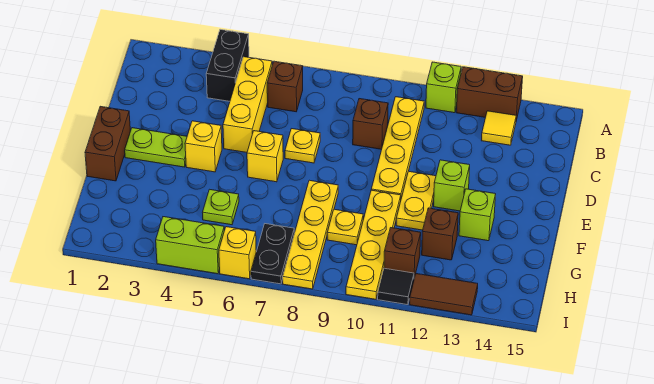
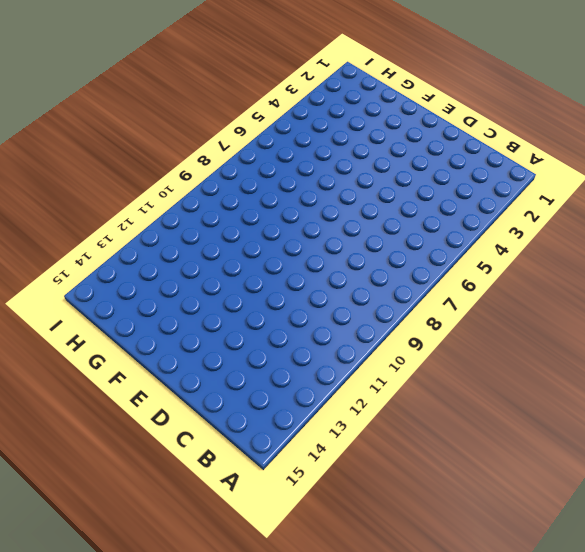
none -> black 1x2 brick [206,29,249,101]
none -> lime 1x1 brick [426,62,461,113]
none -> brown 1x2 brick [456,67,523,120]

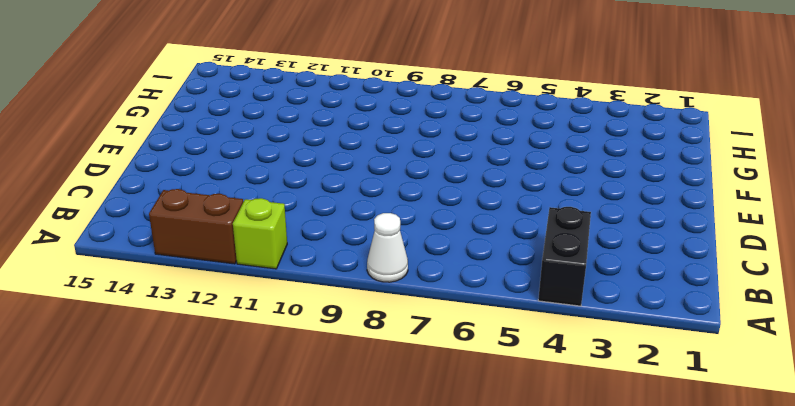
white 1x1 cone [367,213,408,282] -> none
none -> yellow 1x3 brick [223,57,272,152]
none -> brown 1x1 brick [267,61,303,112]
none -> yellow 1x4 plate [371,97,424,198]

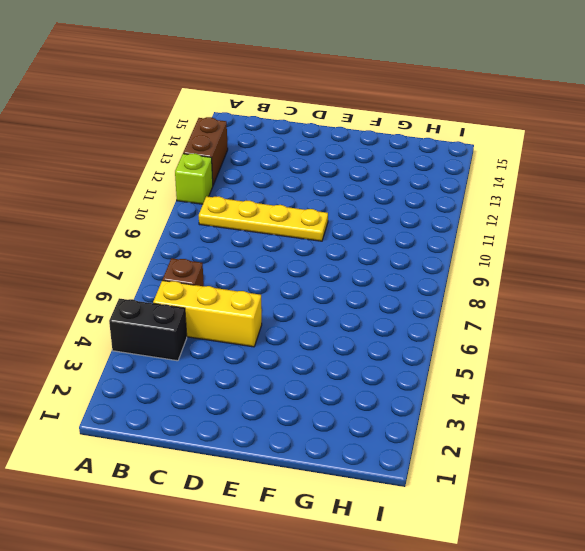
none -> yellow 1x1 tile [481,111,516,145]
none -> brown 1x1 brick [353,99,388,149]
none -> yellow 1x1 plate [285,129,320,163]

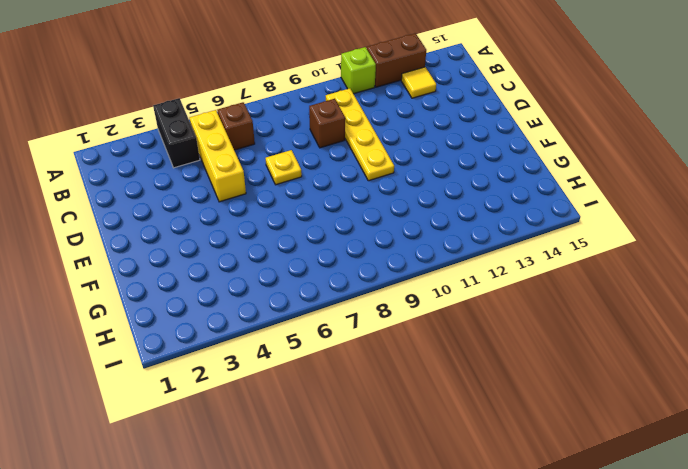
none -> brown 1x2 brick [85,106,130,181]
none -> lime 1x2 plate [125,128,187,167]
none -> yellow 1x1 brick [185,121,222,172]

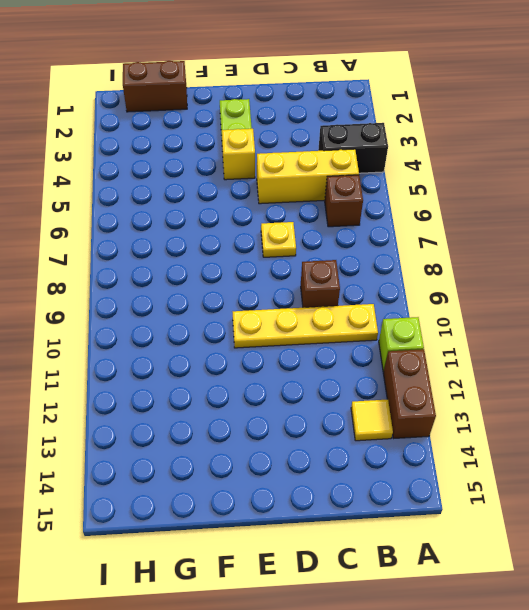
brown 1x2 brick [123,61,187,112] -> brown 1x2 brick moved to [85,106,130,181]
none -> yellow 1x1 brick [247,131,283,182]
none -> yellow 1x2 plate [396,171,436,230]
none -> lime 1x1 brick [434,160,470,211]

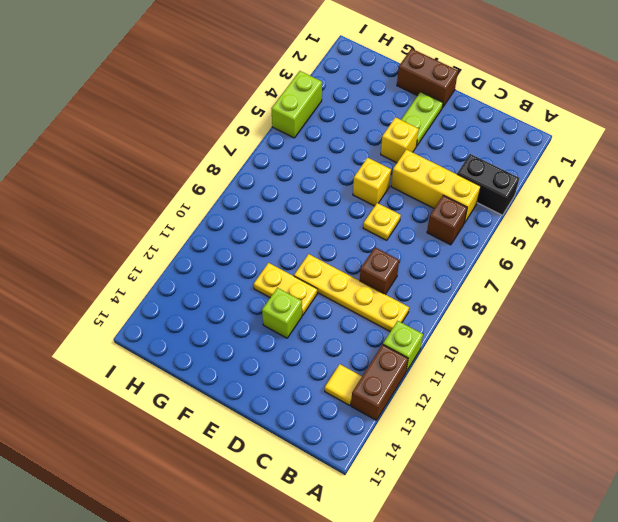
none -> yellow 1x4 plate [283,180,338,289]
none -> yellow 1x4 plate [346,190,401,299]
none -> lime 1x1 brick [459,189,496,241]

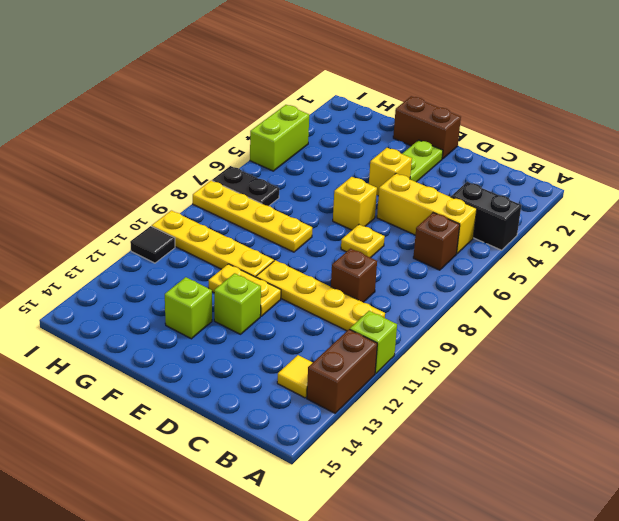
none -> lime 1x1 plate [202,189,239,225]
none -> yellow 1x1 plate [327,209,363,245]
none -> brown 1x1 brick [422,208,458,260]

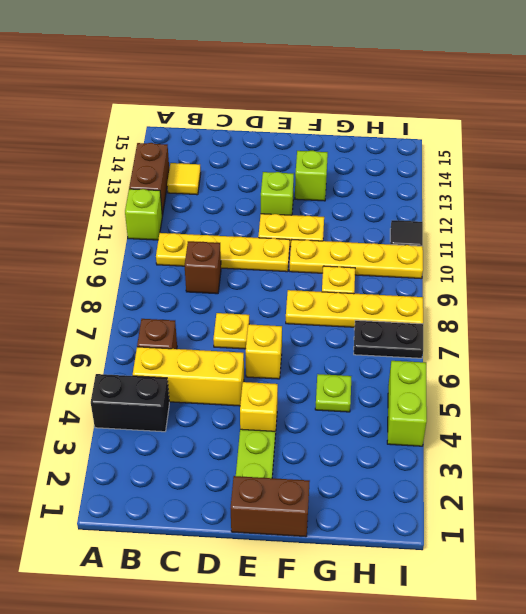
none -> brown 1x1 brick [422,208,458,260]
none -> brown 1x1 brick [384,228,421,278]
none -> yellow 1x1 brick [219,227,256,279]

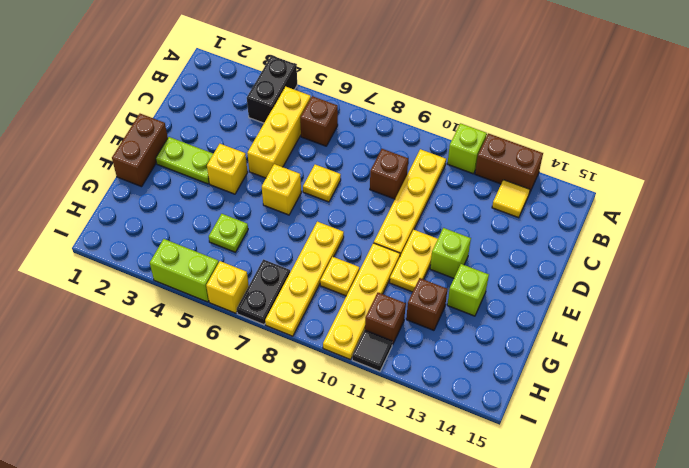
none -> brown 1x2 tile [410,274,478,315]

